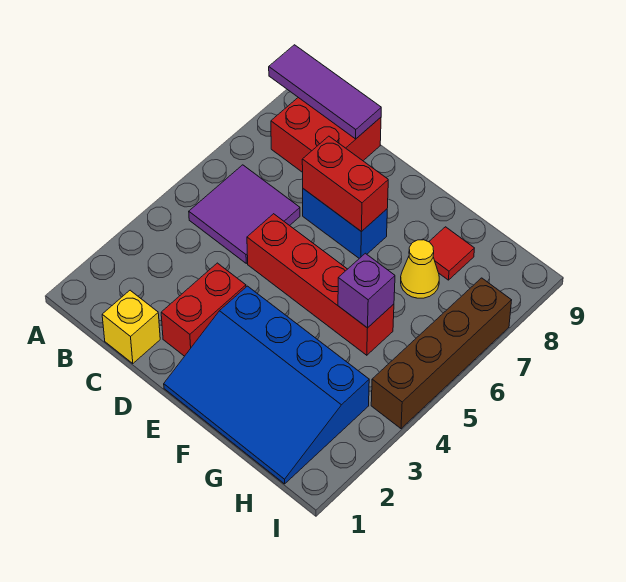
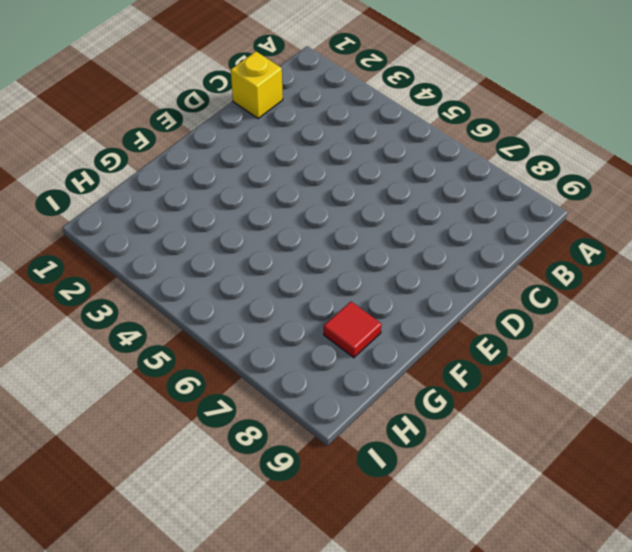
none -> purple 2x2 tile [189,165,300,263]
none -> red 2x2 brick [271,98,381,172]
none -> red 1x2 brick [161,263,246,356]

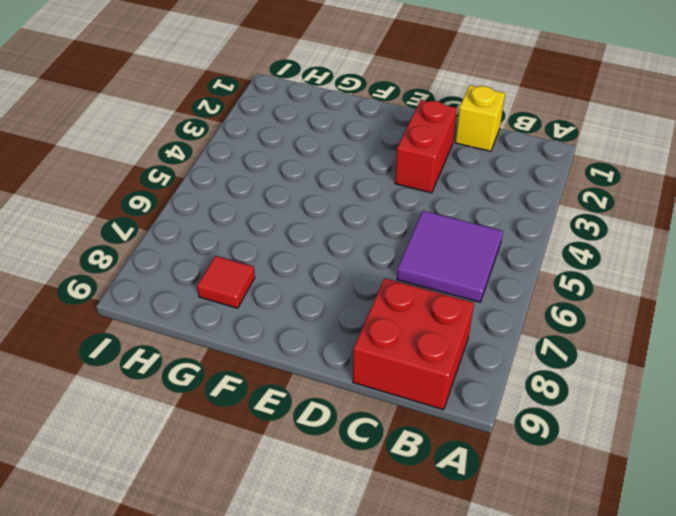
none -> red 1x4 brick [247,214,394,355]
none -> blue 1x2 brick [303,189,387,258]
none -> blue 3x4 slope [164,286,369,484]

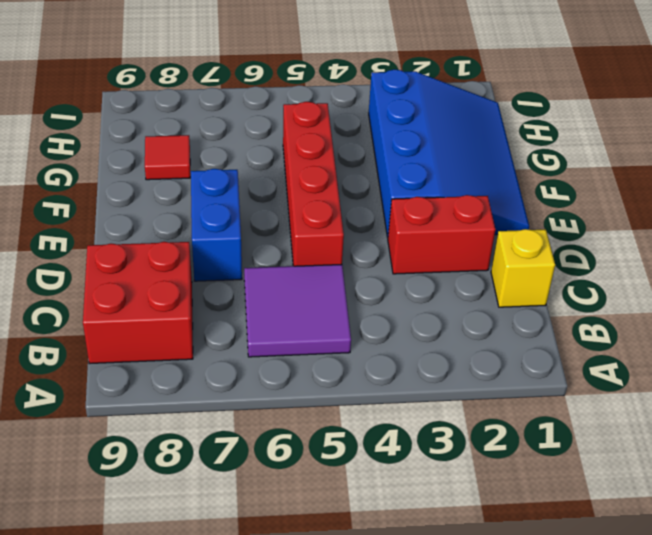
none -> yellow 1x1 cone [401,240,439,298]
none -> brown 1x4 brick [371,278,512,429]
none -> purple 1x3 tile [269,45,381,139]

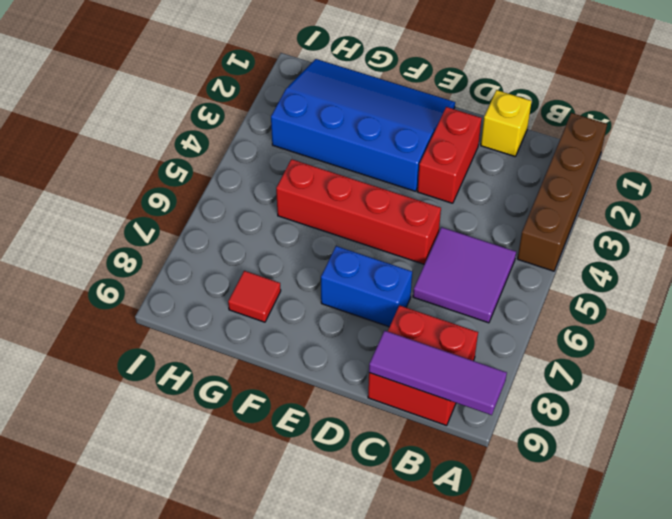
brown 1x4 brick [517,113,607,271] -> brown 1x4 brick moved to [371,278,512,429]
none -> yellow 1x1 cone [401,240,439,298]
none -> red 1x2 brick [302,136,388,232]
none -> purple 1x1 brick [338,253,395,328]

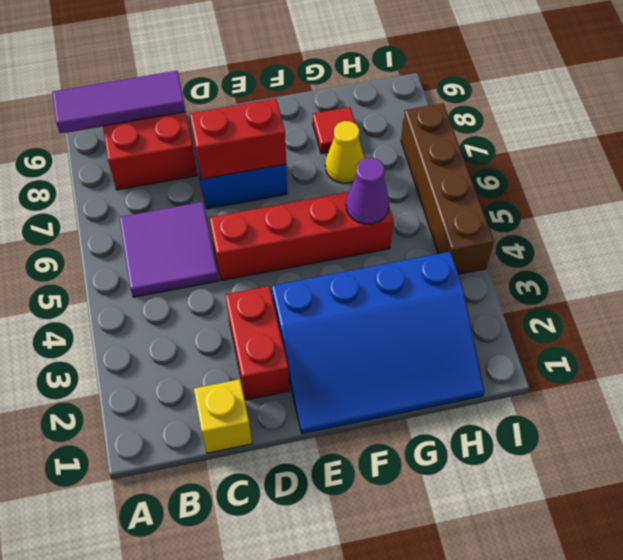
purple 1x1 cone [346,158,389,224] -> purple 1x1 brick [338,253,395,328]

